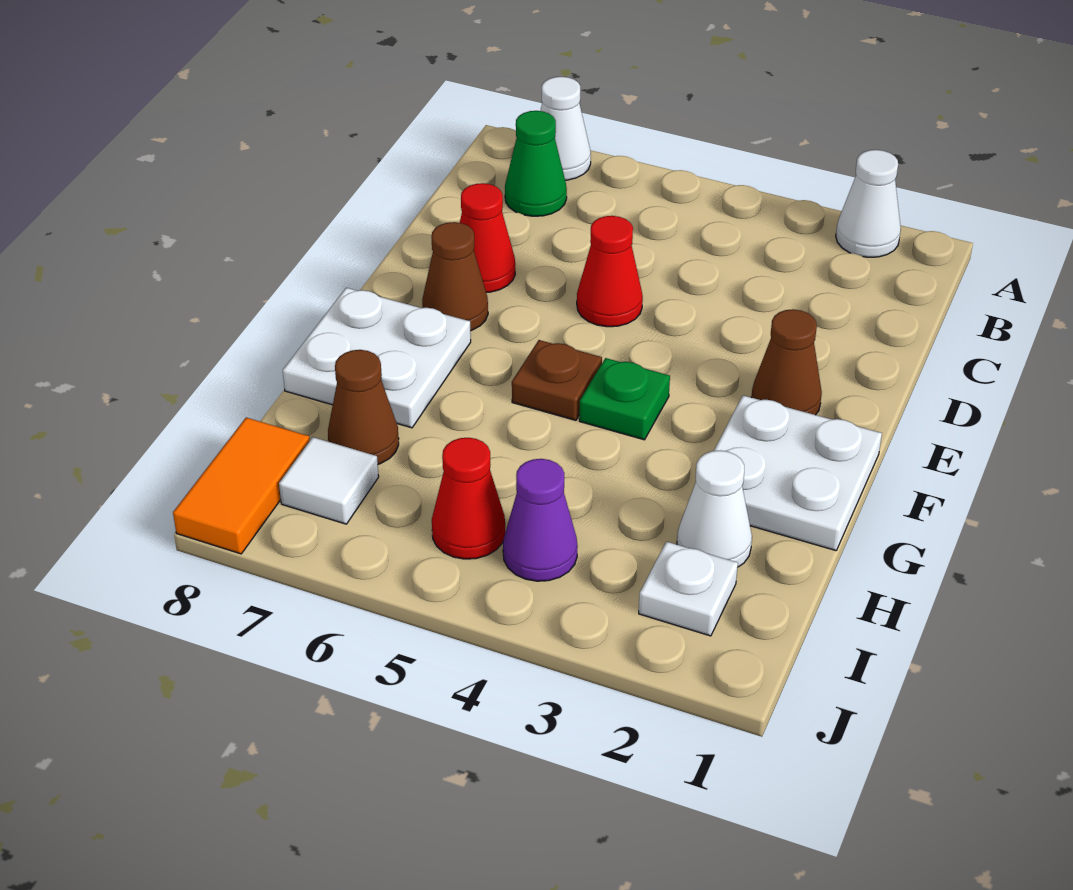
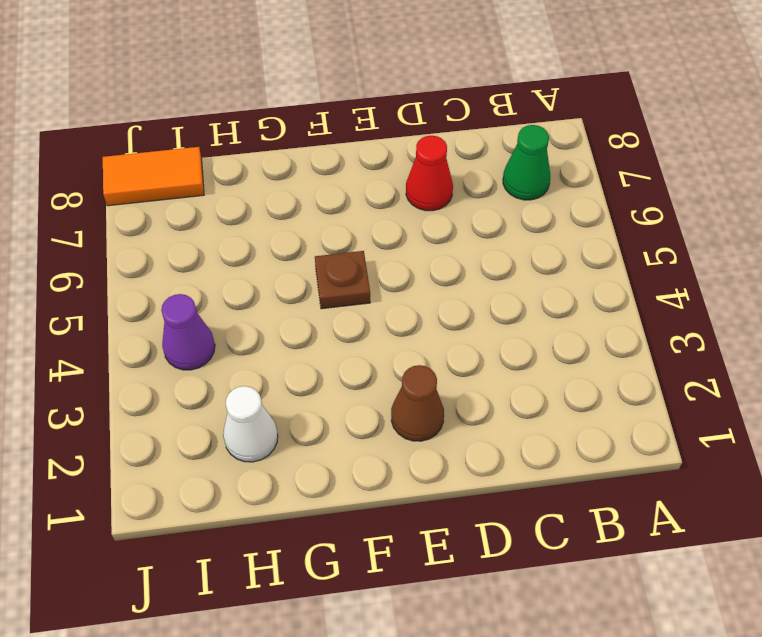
none -> white 1x1 cone [836,150,901,257]
none -> white 1x1 cone [540,77,591,180]
none -> red 1x1 cone [577,216,643,327]

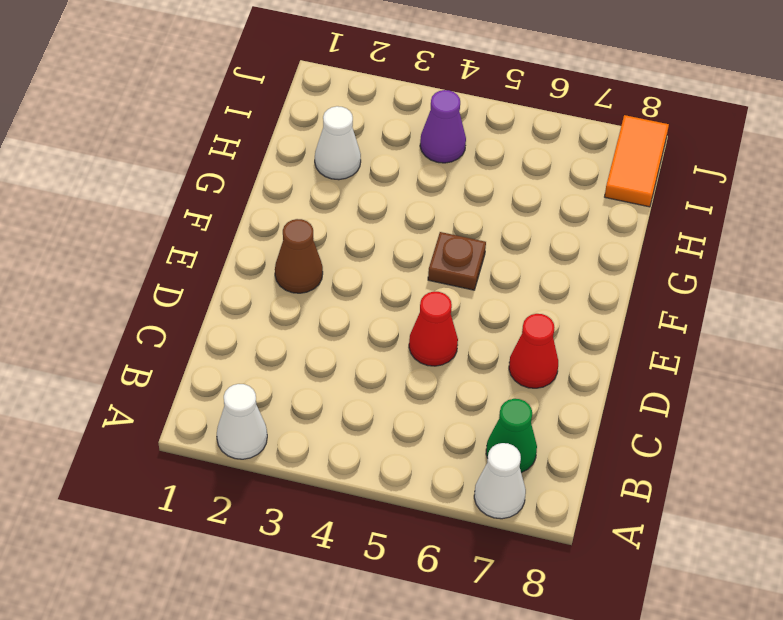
none -> brown 1x1 cone [422,222,488,331]
none -> white 2x2 plate [714,395,882,551]
none -> green 1x1 plate [579,358,670,440]

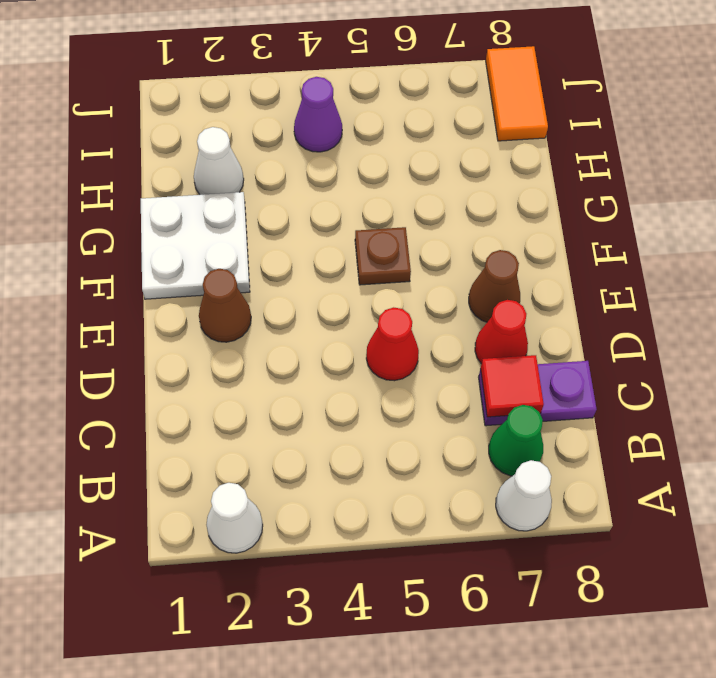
purple 1x2 plate [479,361,597,426] -> none
red 1x1 tile [481,355,544,417] -> none
none -> green 1x1 plate [579,358,670,440]
none -> white 2x2 plate [283,288,471,428]
none -> brown 1x1 cone [328,350,399,464]

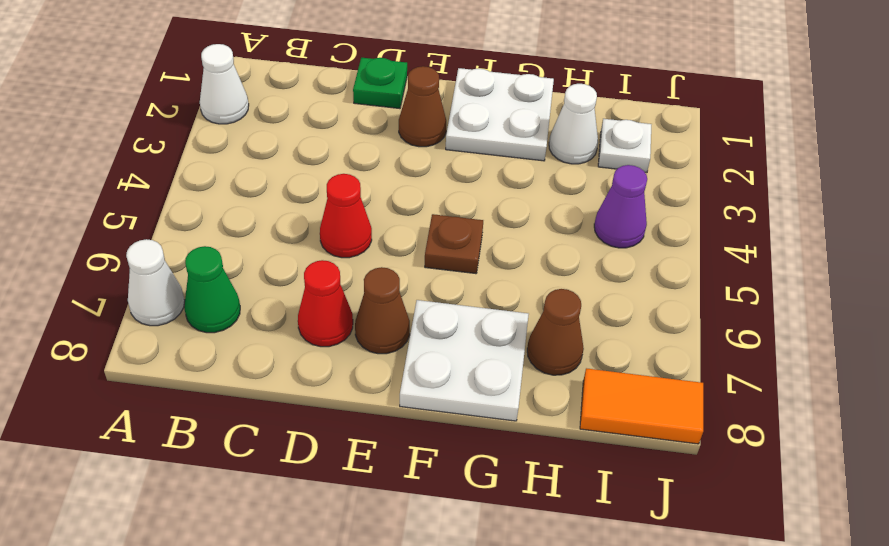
green 1x1 plate [353,58,407,109] -> green 1x1 plate moved to [579,358,670,440]
none -> red 1x1 cone [432,438,505,559]
none -> white 1x1 tile [279,437,379,524]

